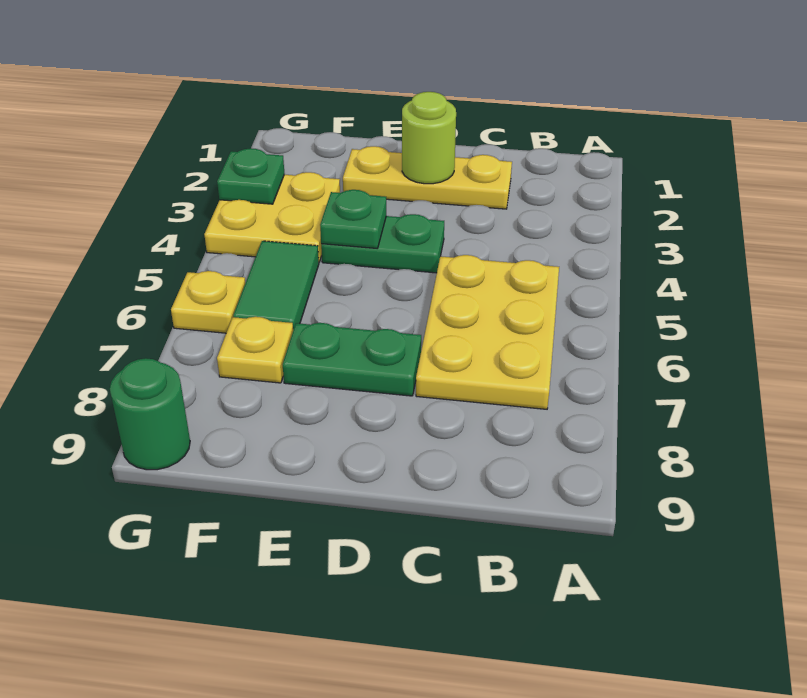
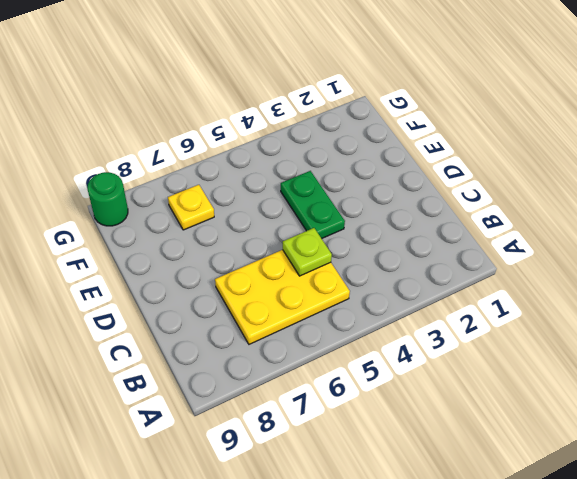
lime 1x1 plate [283,228,332,276] -> none
none -> yellow 1x3 plate [343,146,512,209]
none -> green 1x2 plate [283,323,421,396]
none -> yellow 2x2 plate [204,172,340,262]

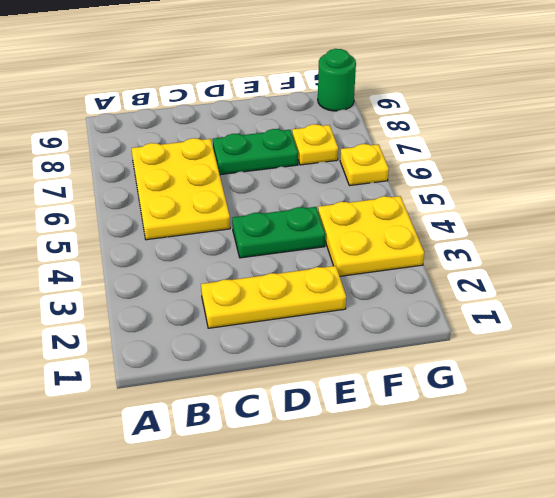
none -> green 1x2 tile [233,241,319,330]
none -> lime 1x1 round brick [402,92,456,184]
none -> green 1x1 plate [320,190,386,248]

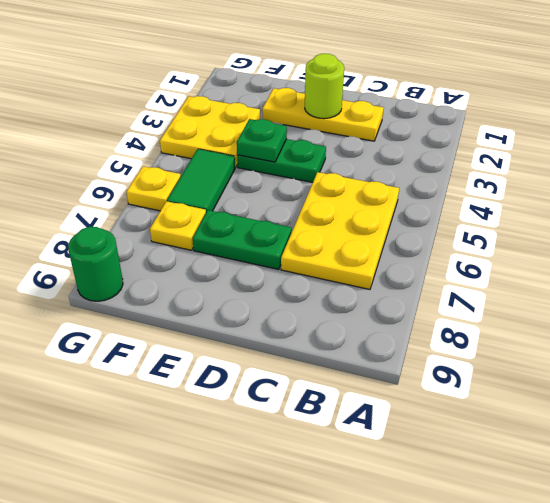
none -> green 1x1 plate [217,148,285,204]

